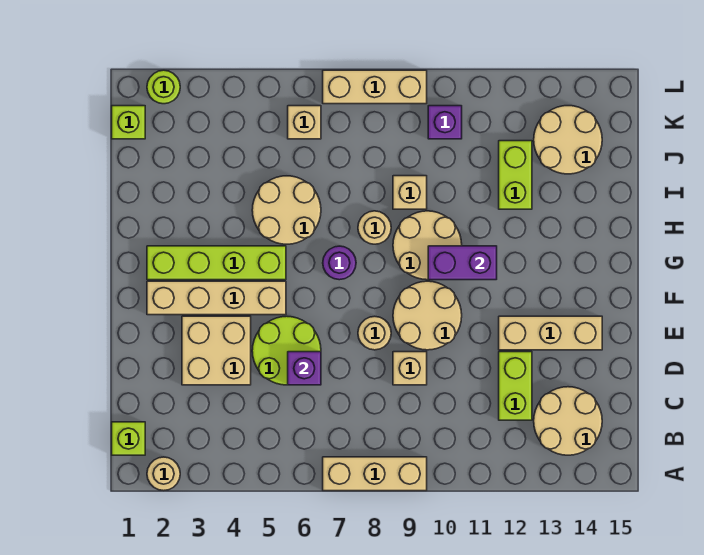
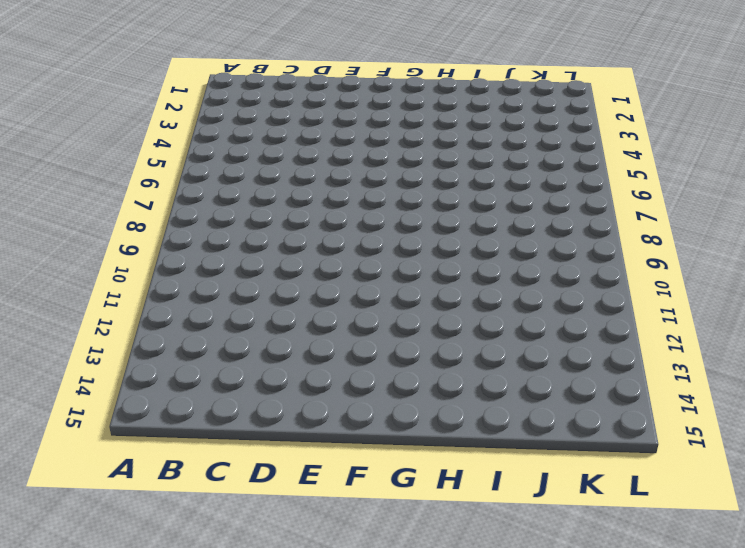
none -> tan 1x1 round brick [147,457,180,491]
none -> tan 1x3 brick [323,457,427,491]
none -> lime 1x1 brick [112,422,145,455]

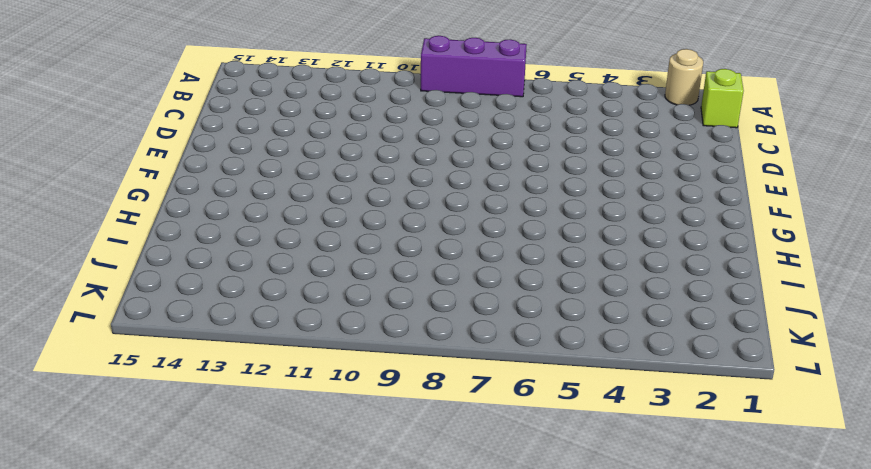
purple 1x3 brick [421,36,527,97] -> tan 1x3 brick [323,457,427,491]
none -> tan 2x2 round brick [534,387,602,455]
none -> lime 1x2 brick [499,352,532,420]
none -> tan 2x2 brick [182,316,251,385]

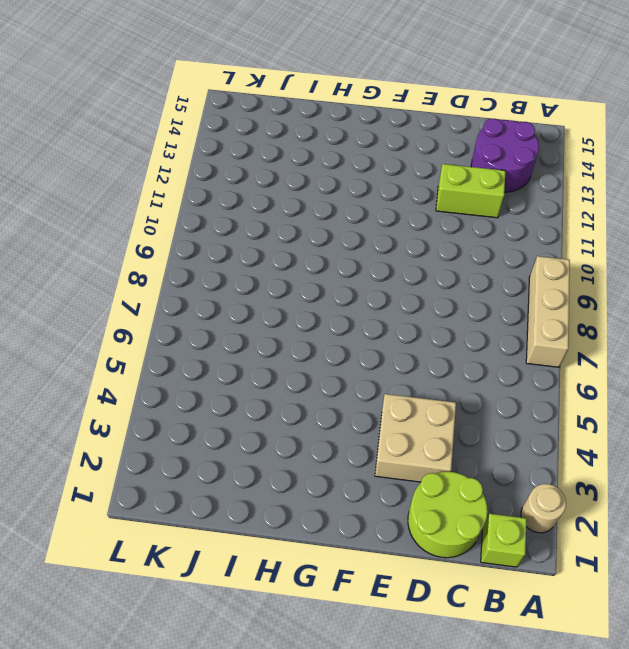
purple 2x2 round brick [471,119,539,192] -> tan 2x2 round brick [534,387,602,455]
lime 2x2 round brick [408,472,488,558] -> lime 2x2 round brick moved to [252,316,321,385]
none -> tan 1x1 brick [393,352,427,385]
none -> tan 1x1 round brick [358,316,391,350]
none -> tan 2x2 round brick [393,281,462,350]

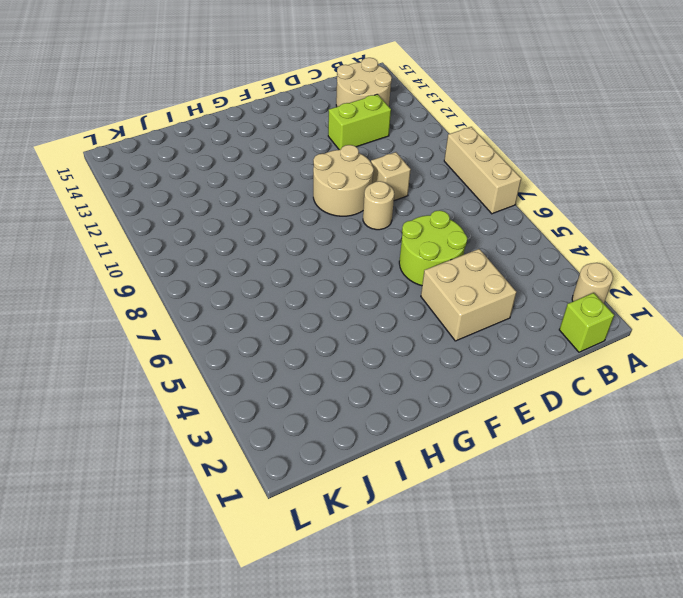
none -> tan 1x3 brick [499,316,602,350]
none -> tan 1x4 brick [147,281,286,315]
none -> lime 1x4 brick [147,246,286,280]

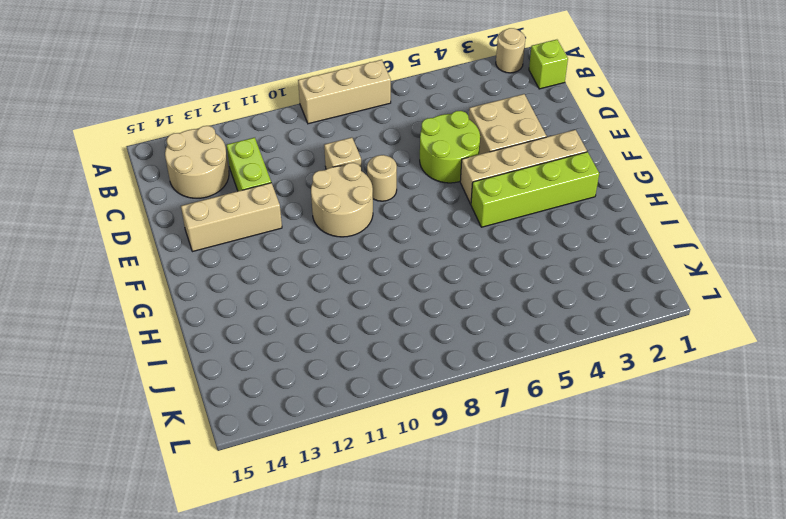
none -> purple 1x1 round brick [323,246,356,280]
none -> tan 2x2 round brick [393,211,462,280]
none -> tan 2x2 round brick [252,176,321,244]

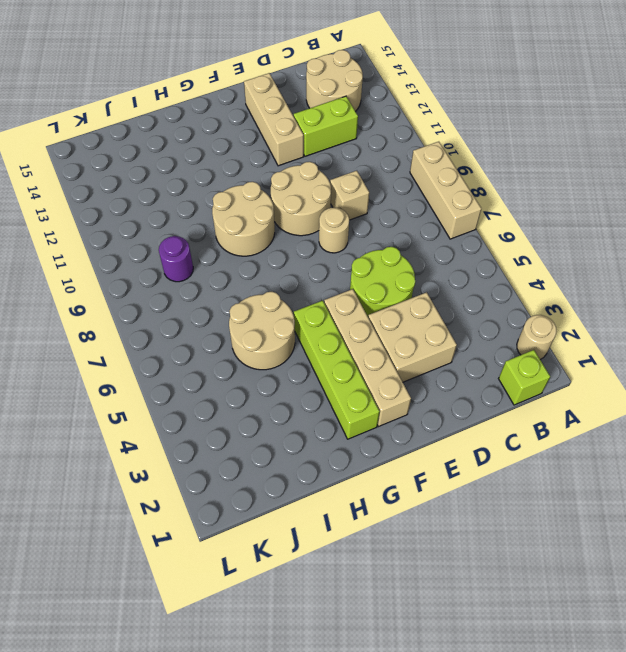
purple 1x1 round brick [159,236,193,282] -> purple 1x1 round brick moved to [323,246,356,280]
none -> tan 1x1 round brick [358,211,391,244]
none -> tan 1x1 brick [393,176,427,209]
none -> lime 1x2 brick [499,141,532,209]

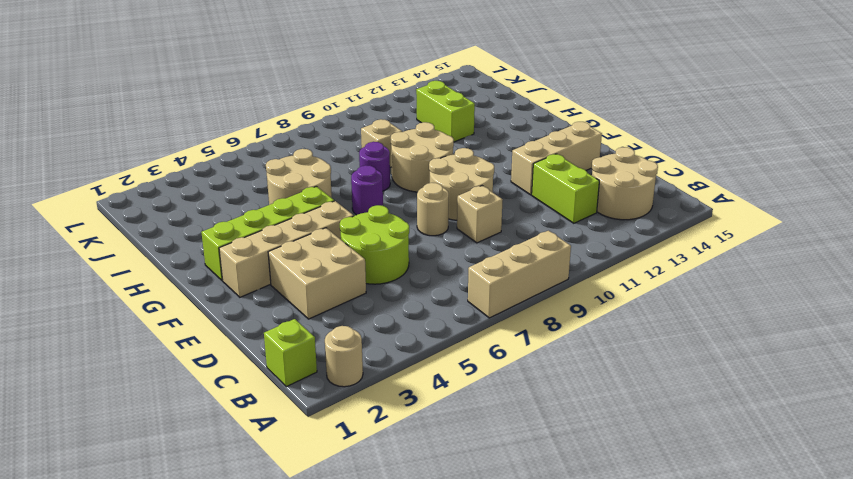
purple 1x1 round brick [359,142,390,191] -> tan 1x1 round brick [358,211,391,244]
none -> tan 2x2 round brick [534,106,602,174]
none -> lime 1x1 brick [112,106,145,139]
none -> tan 1x1 brick [288,106,321,139]

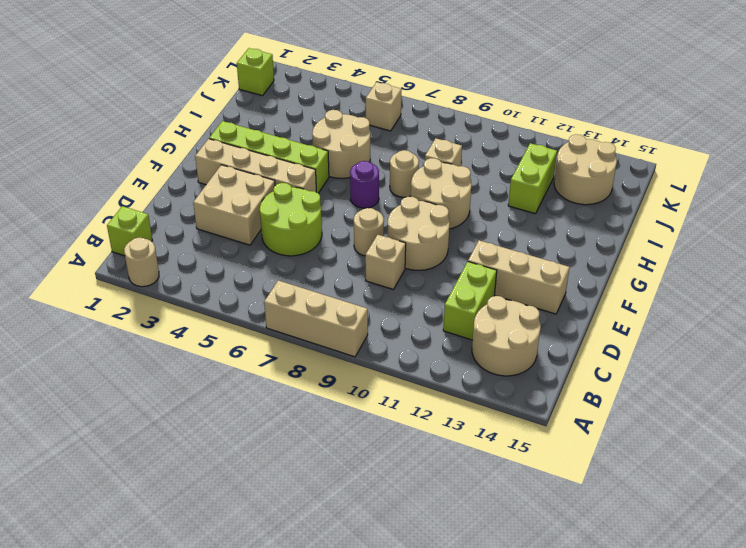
none -> purple 1x1 brick [428,106,462,139]
none -> lime 1x1 round brick [147,70,180,104]
none -> tan 1x3 brick [323,70,427,104]

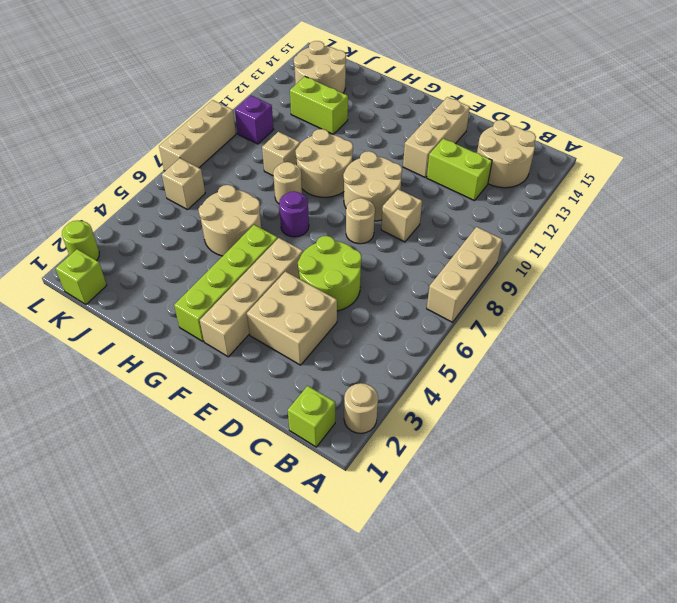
none -> purple 1x1 brick [288,352,321,385]
none -> purple 1x2 brick [428,246,497,280]

